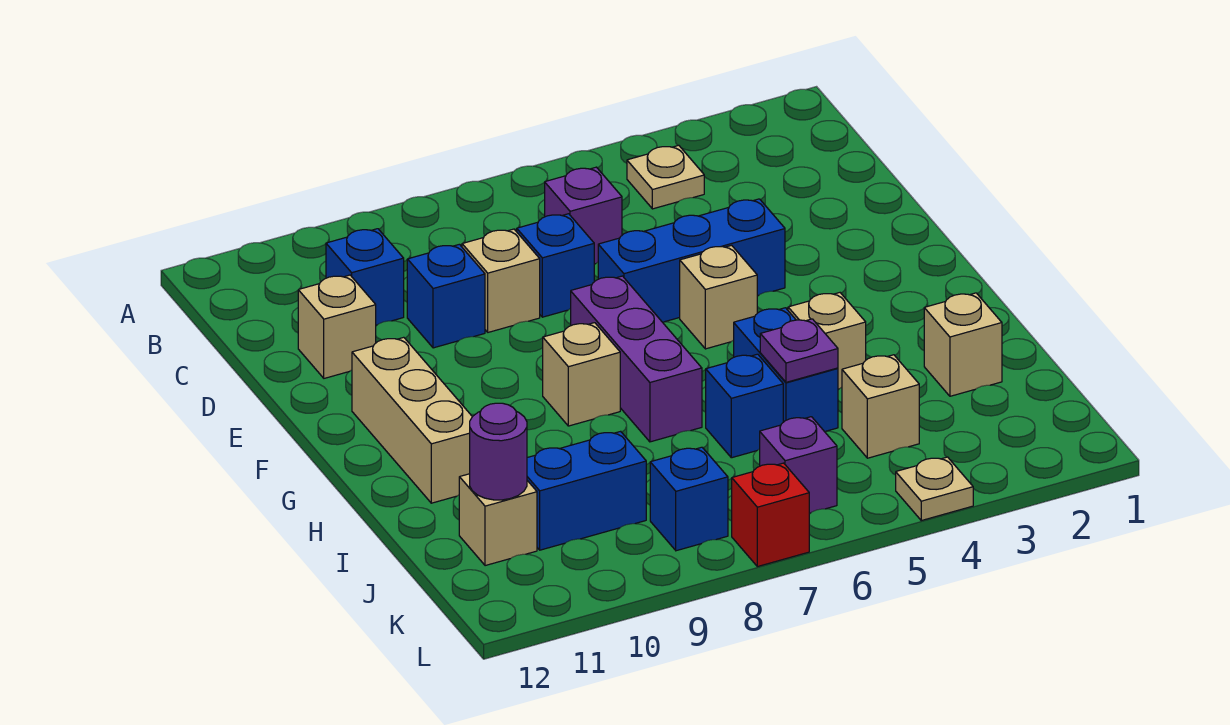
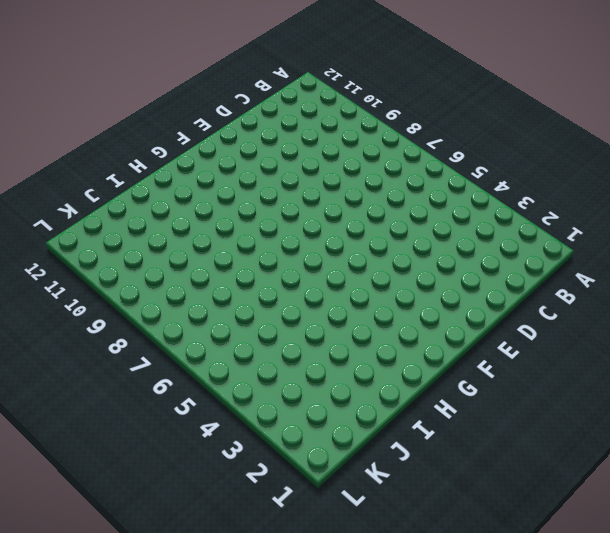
none -> tan 1x1 plate [627,145,704,209]
none -> purple 1x1 brick [545,167,622,264]
none -> blue 1x1 brick [326,229,404,325]

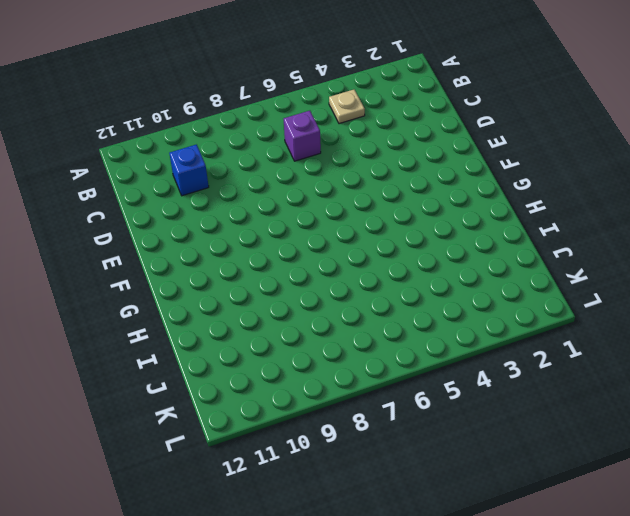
none -> blue 1x1 brick [517,214,594,317]
none -> tan 1x1 brick [462,229,540,332]
none -> blue 1x1 brick [407,244,485,348]

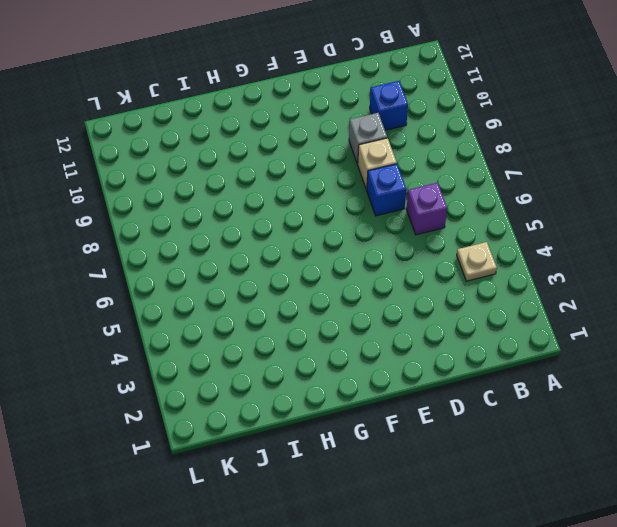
grey 1x1 brick [349,113,387,164] -> blue 1x1 brick [407,244,485,348]
none -> tan 1x1 brick [298,275,376,378]
none -> blue 1x3 brick [598,199,785,322]
none -> tan 1x1 brick [680,245,757,349]

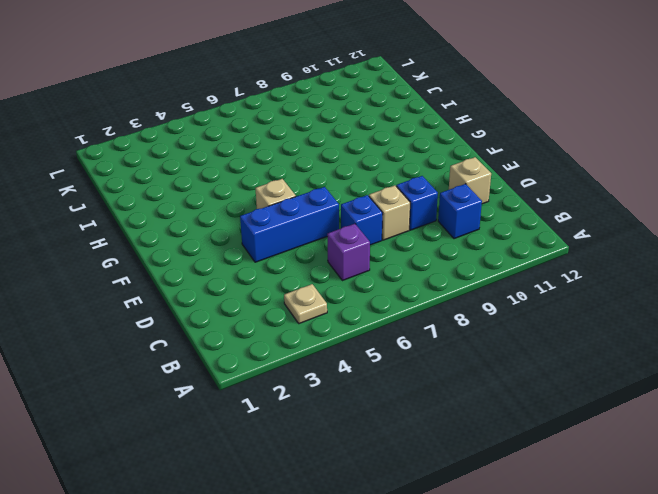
none -> purple 1x3 brick [571,276,702,442]
none -> tan 1x3 brick [352,337,472,503]
none -> tan 1x1 brick [543,323,620,426]

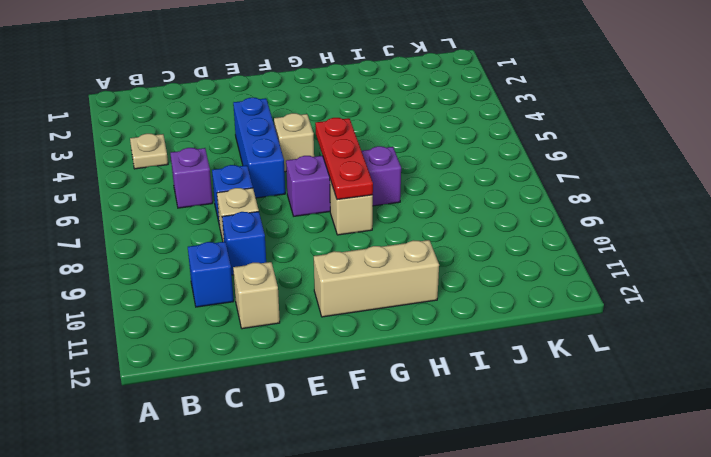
red 1x3 plate [315,118,373,200] -> none
none -> tan 1x1 brick [788,293,866,389]
none -> blue 1x2 brick [734,308,838,431]
none -> tan 1x1 brick [924,293,1002,396]

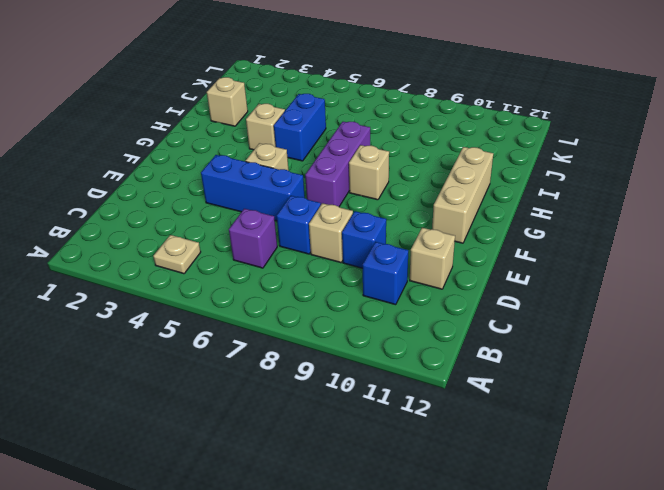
none -> blue 1x1 brick [706,354,783,458]
none -> tan 1x1 brick [842,355,919,458]
none -> blue 1x2 brick [527,431,646,550]

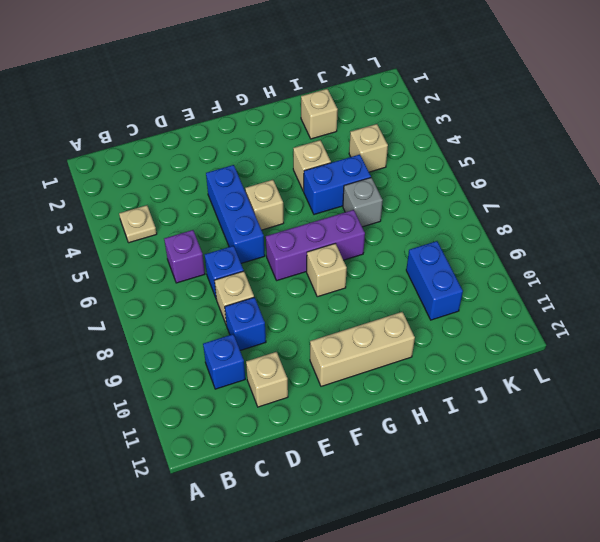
grey 1x1 brick [343,178,383,227] -> blue 1x1 brick [706,354,783,458]
none -> tan 1x1 brick [459,474,537,566]
none -> purple 1x1 brick [760,417,837,513]
none -> blue 1x1 brick [650,447,728,551]

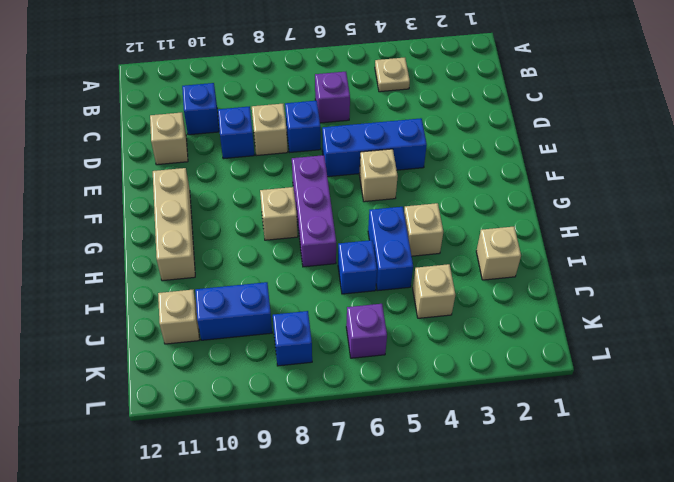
none -> tan 1x1 plate [896,457,973,521]
none -> red 1x1 brick [732,463,809,567]
none -> purple 1x1 plate [760,319,838,382]

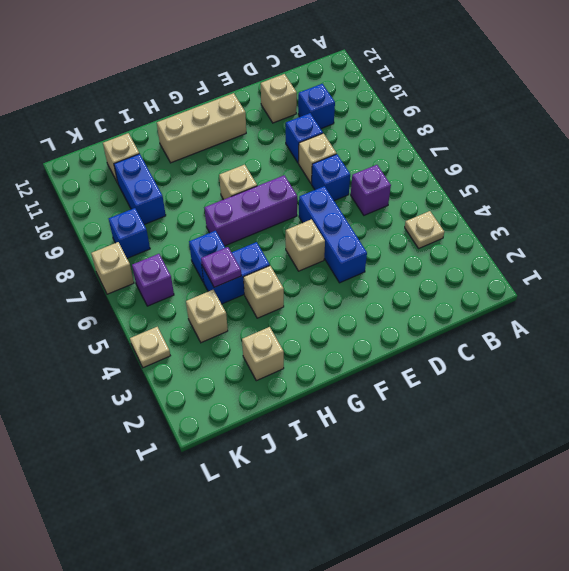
tan 1x1 brick [91,242,134,294] -> red 1x1 brick [732,463,809,567]
none -> purple 1x1 round brick [470,403,527,500]

